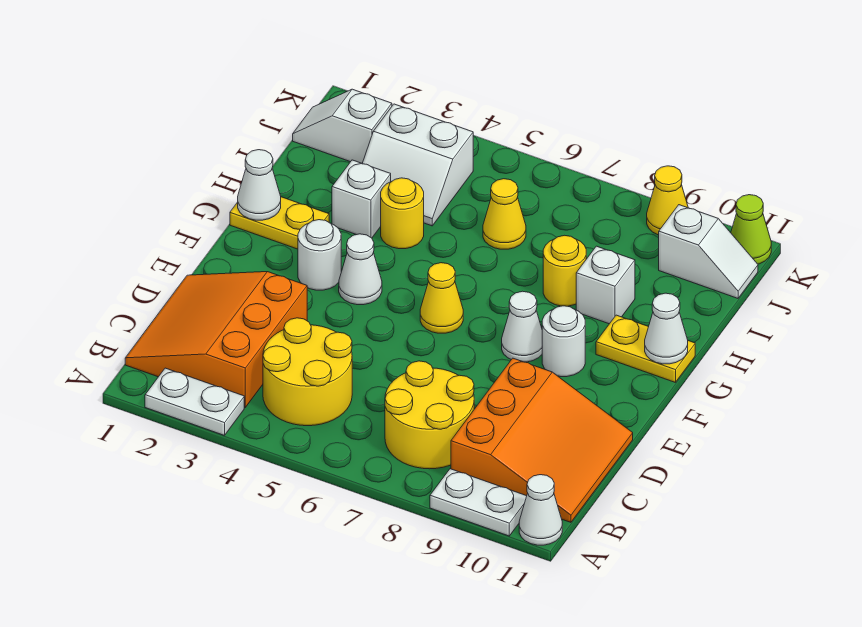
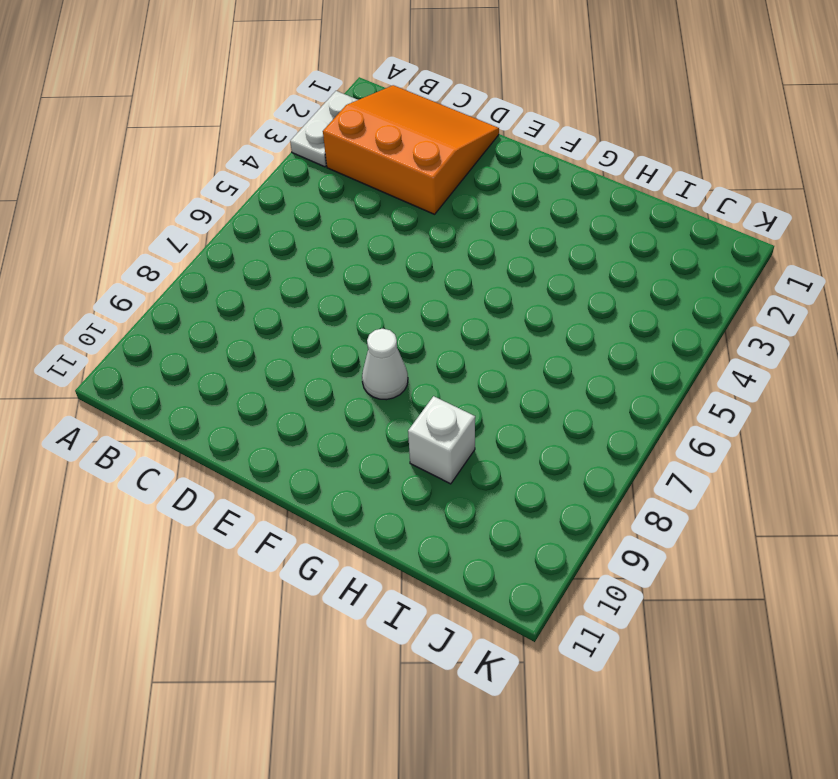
none -> white 1x2 plate [430,469,527,536]
none -> white 1x1 cone [519,475,562,545]
none -> yellow 2x2 round brick [263,318,352,426]

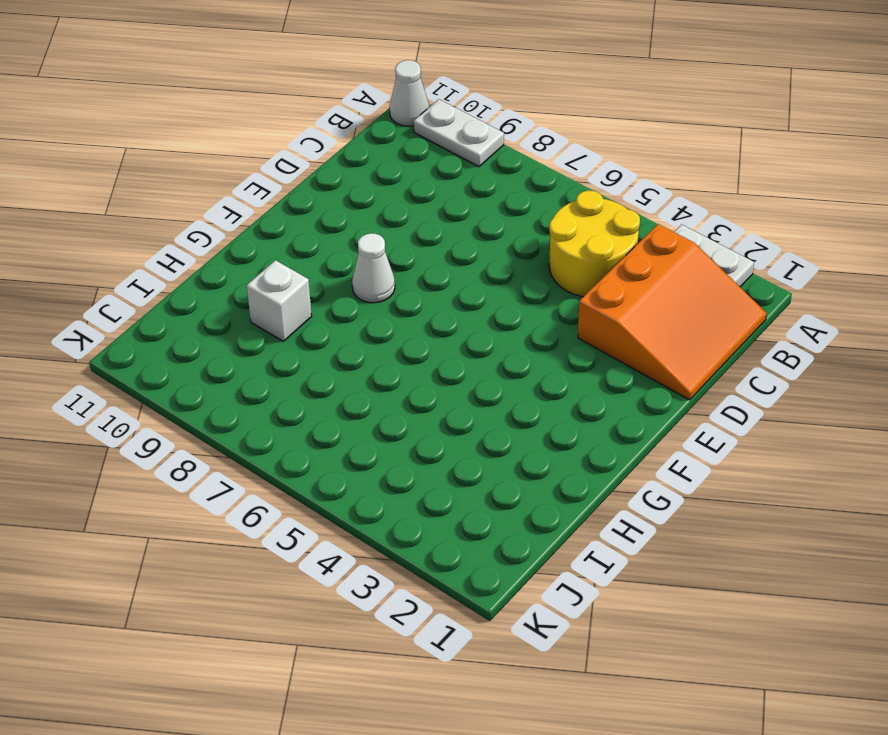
none -> yellow 2x2 round brick [385,361,474,469]
none -> orange 3x3 slope [451,358,633,522]
none -> white 1x1 round brick [298,220,341,290]

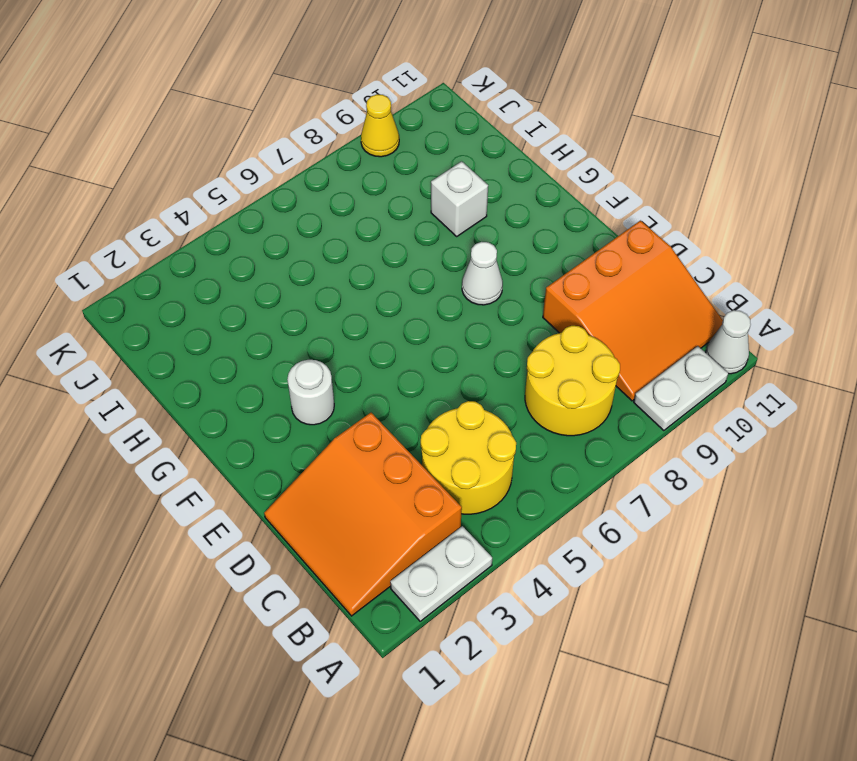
orange 3x3 slope [543,221,723,401] -> orange 3x3 slope turned to [451,358,633,522]
none -> white 1x1 cone [339,234,382,305]
none -> yellow 1x1 cone [420,263,463,333]
none -> white 1x1 round brick [542,306,585,377]

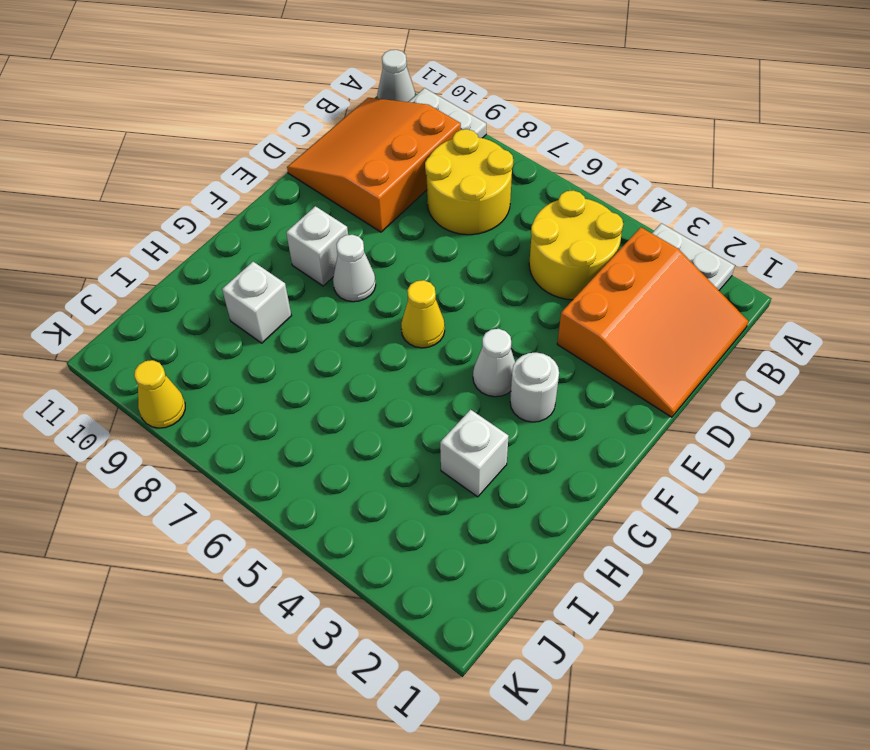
white 1x1 brick [286,206,348,286] -> white 1x1 round brick [542,306,585,377]
none -> yellow 1x2 plate [230,197,329,249]
none -> yellow 1x2 plate [596,315,695,383]
none -> yellow 1x1 round brick [381,178,424,249]

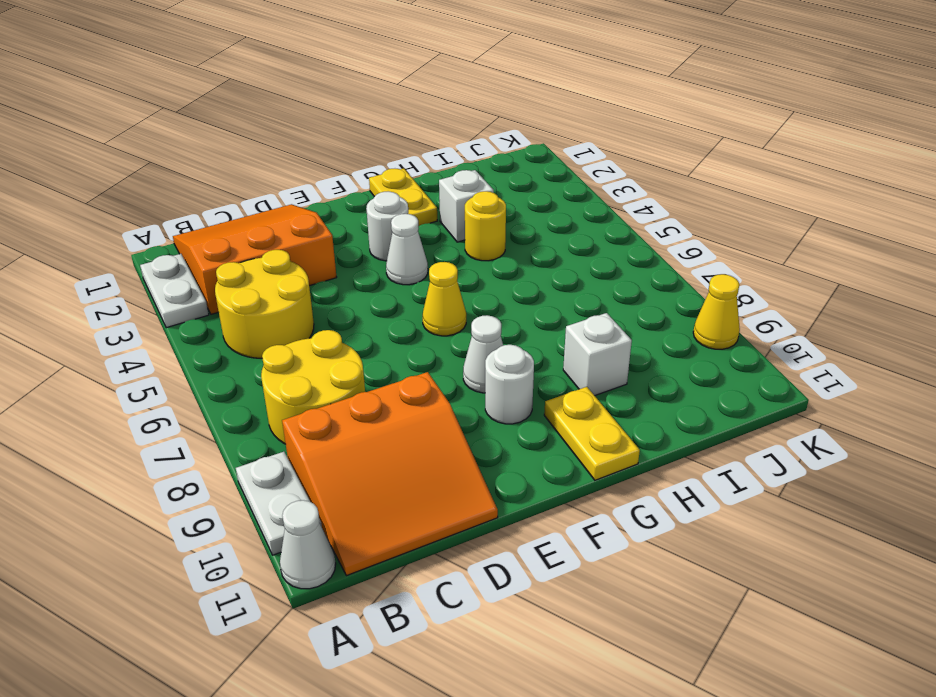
none -> yellow 1x1 round brick [543,235,586,306]
none -> white 2x2 slope [362,104,473,226]
none -> yellow 1x1 cone [483,179,526,249]

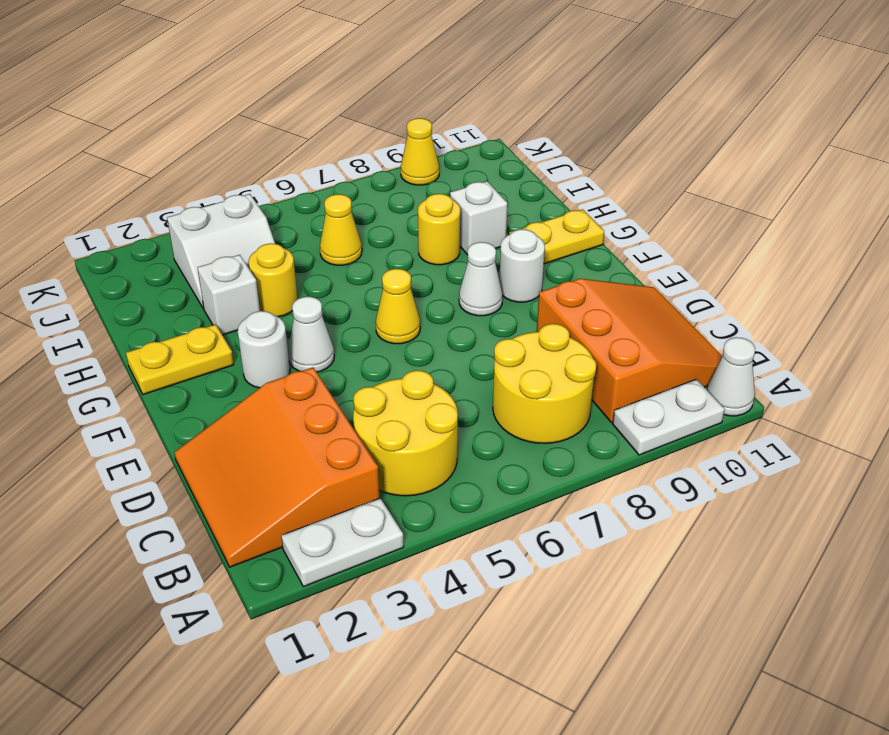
none -> white 1x2 slope [293,89,392,163]
none -> white 1x2 slope [659,205,758,298]
none -> lime 1x1 cone [731,195,771,264]

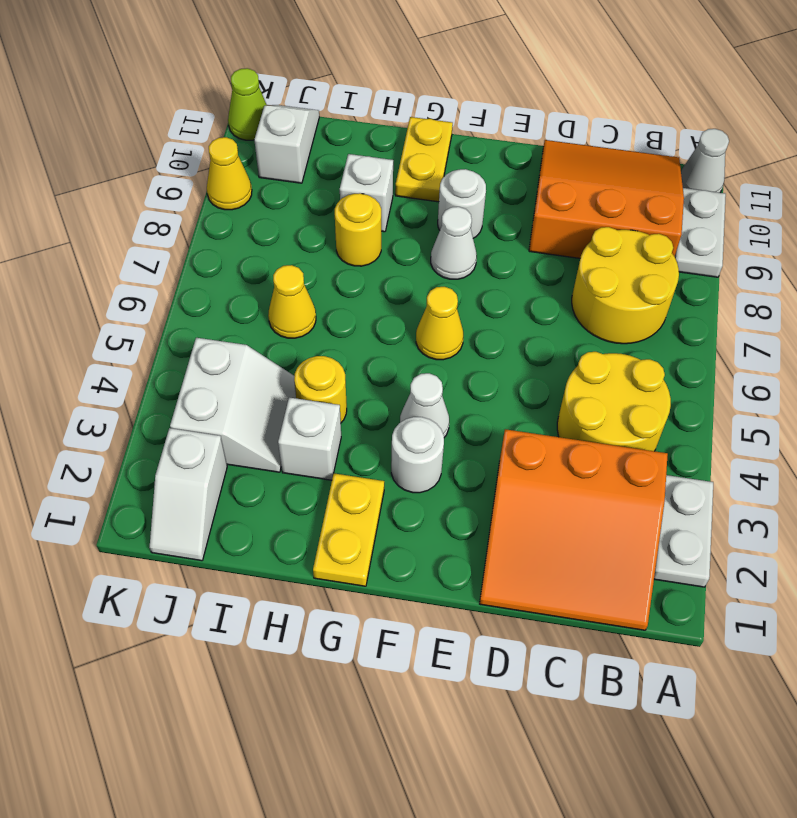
none -> white 1x1 cone [238,150,281,220]
none -> white 1x1 cone [645,293,688,364]

